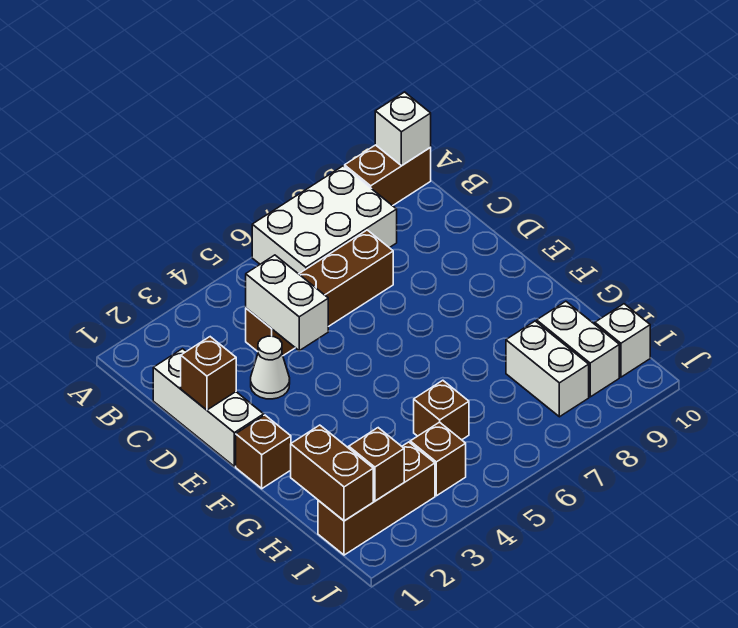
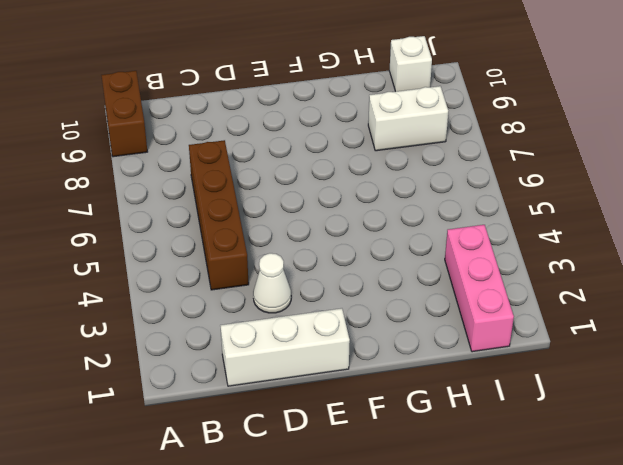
pink 1x3 brick [445,225,514,352] -> brown 1x3 brick [318,442,435,555]
none -> white 2x3 brick [252,166,397,274]
none -> brown 1x1 brick [236,415,291,489]
none -> brown 1x1 brick [414,380,469,440]

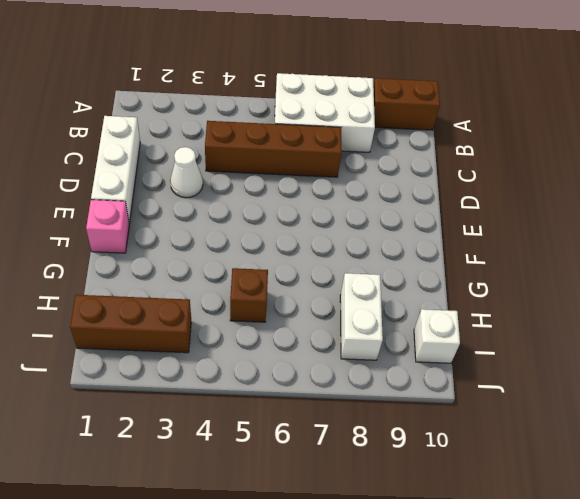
pink 1x1 brick [86,200,129,253] -> brown 1x1 brick [236,415,291,489]
none -> white 1x2 brick [537,301,619,397]
none -> brown 1x1 brick [410,422,466,496]
none -> white 1x1 brick [375,92,431,166]

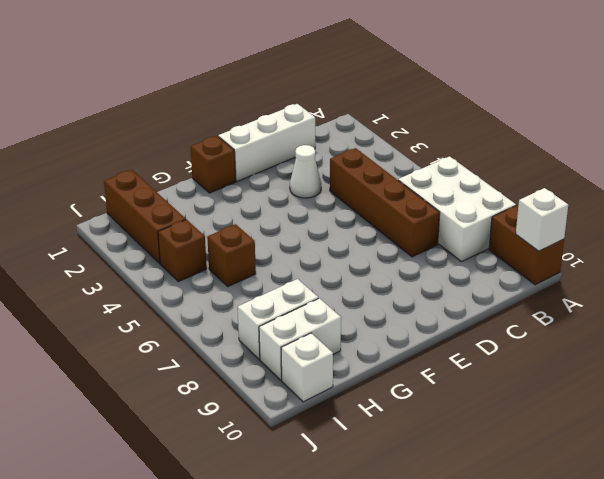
none -> white 1x2 brick [246,255,328,351]
none -> brown 1x1 brick [181,337,236,410]
none -> brown 1x2 brick [291,425,373,521]

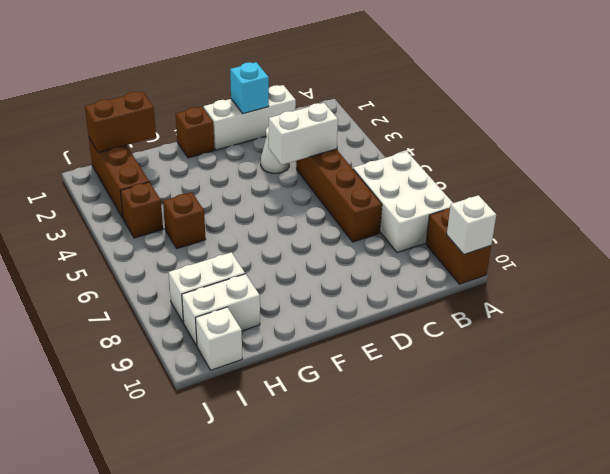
cyan 1x1 brick [230,62,269,114] -> brown 1x1 brick [181,337,236,410]
none -> brown 1x1 brick [349,428,404,501]

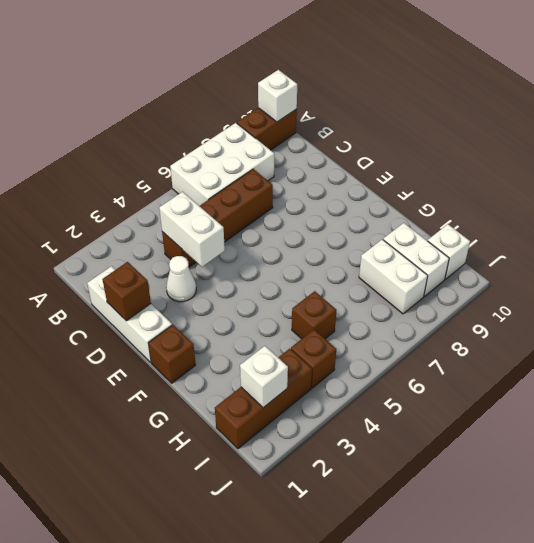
white 1x1 brick [240,346,288,408] -> brown 1x1 brick [349,428,404,501]
none -> brown 1x2 brick [291,425,373,521]

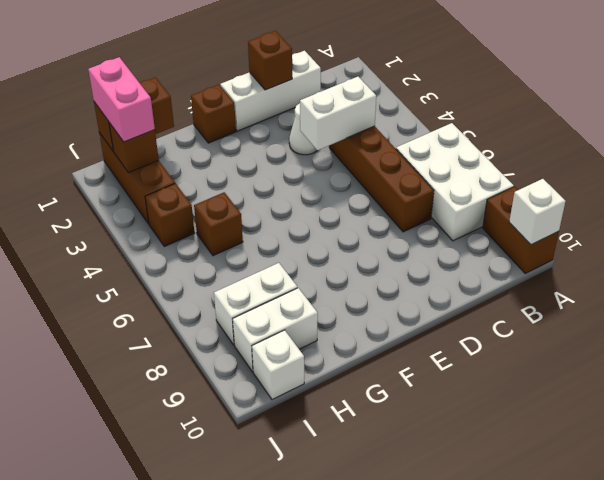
pink 1x2 brick [88,57,155,142] -> none

